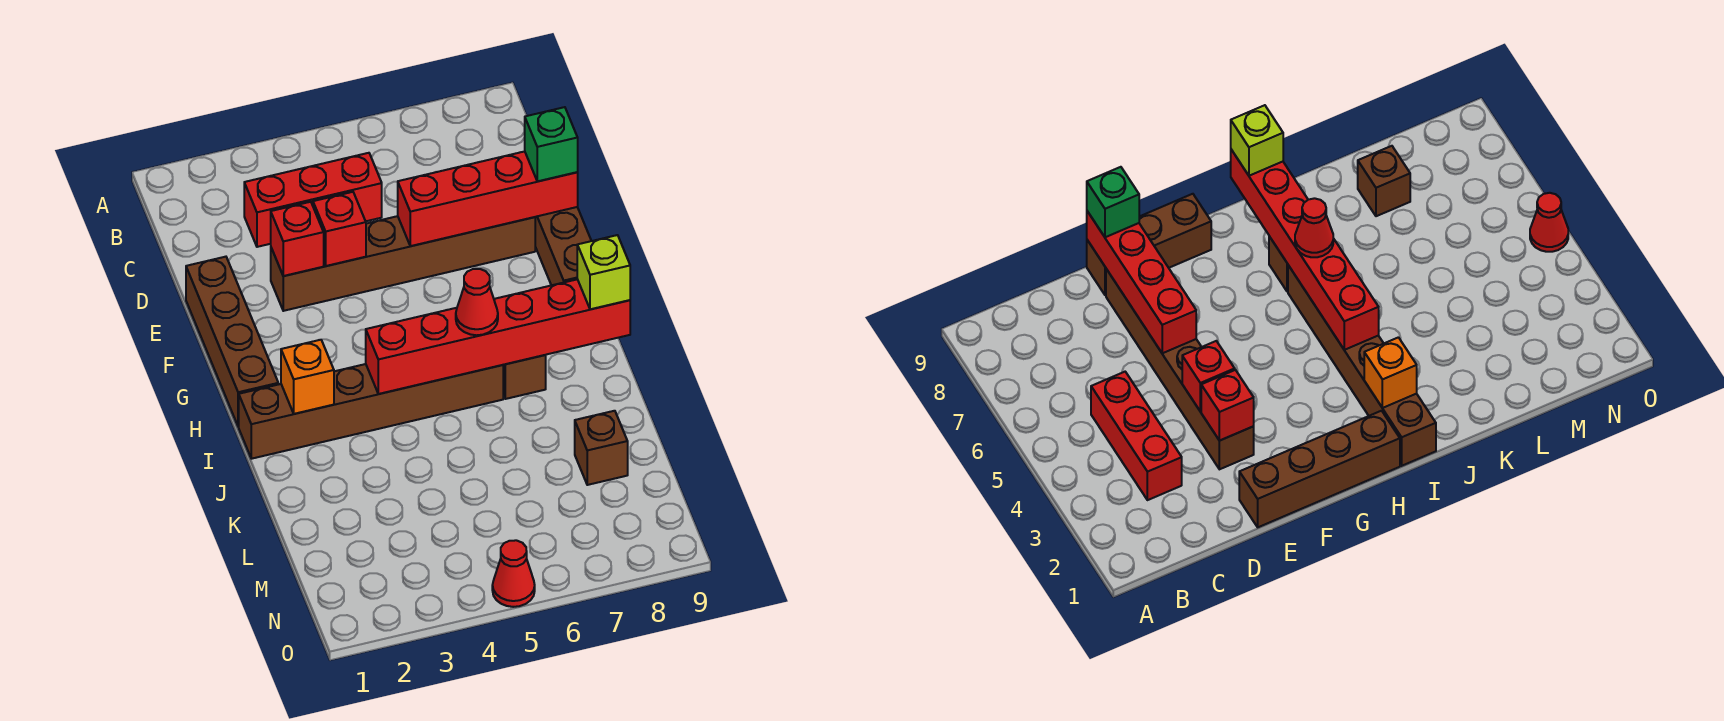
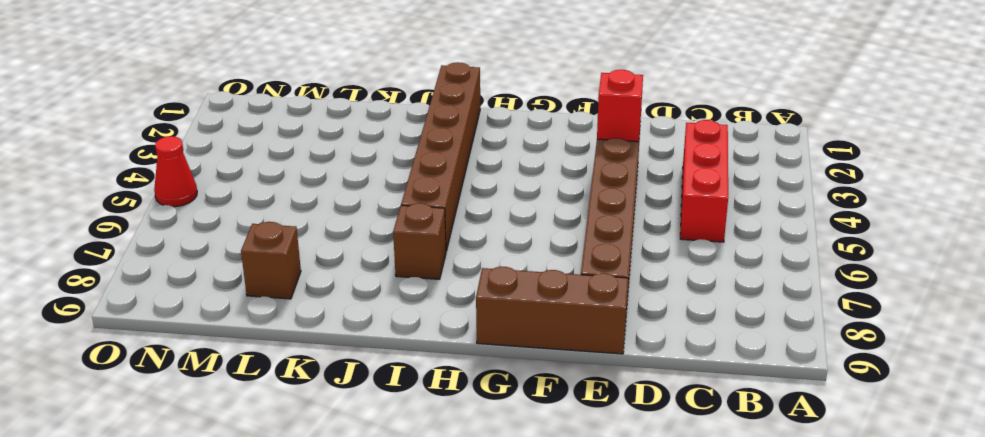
none -> brown 1x4 brick [186,257,278,427]
none -> red 1x1 brick [313,192,366,266]
none -> red 1x4 brick [398,151,578,246]

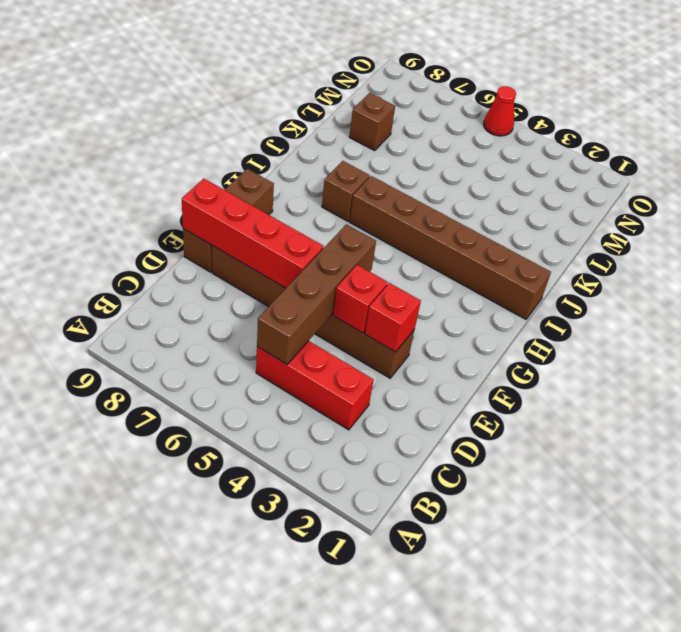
brown 1x4 brick [257,224,376,364] -> brown 1x4 brick moved to [186,257,278,427]
none -> orange 1x1 brick [281,340,334,414]
none -> red 1x6 brick [366,279,630,394]
none -> green 1x1 brick [525,107,578,181]

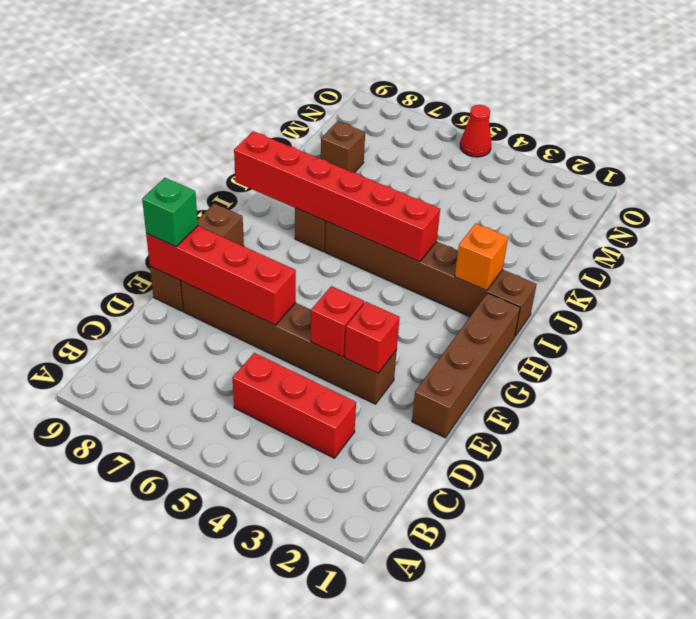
none -> red 1x1 cone [456,269,498,335]
none -> lime 1x1 brick [577,235,630,309]

